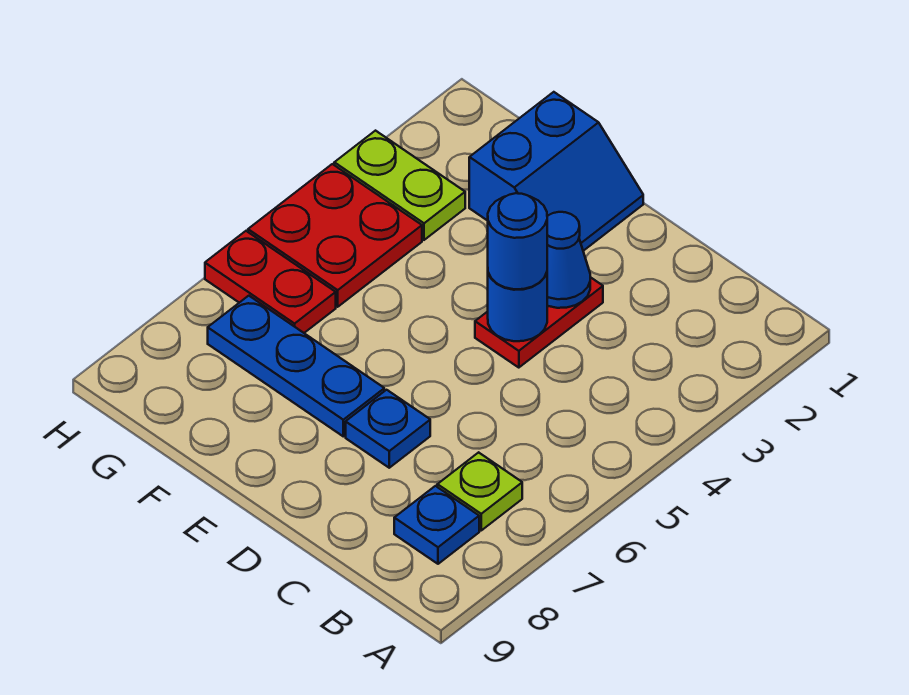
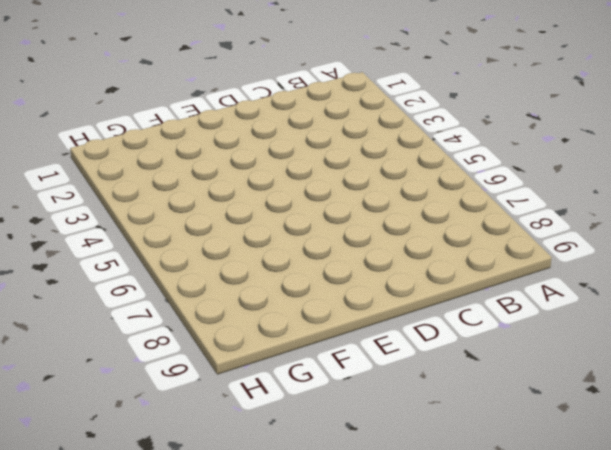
none -> lime 1x1 plate [437,452,522,530]
none -> blue 1x1 plate [394,486,479,564]
none -> red 1x2 plate [475,277,603,368]

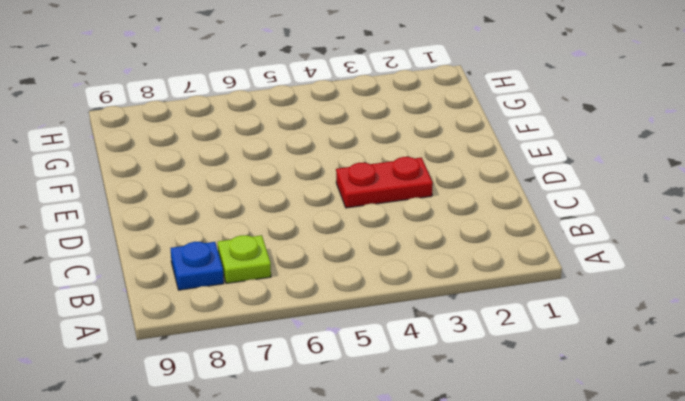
none -> blue 1x1 plate [346,390,430,468]
none -> blue 2x2 slope [469,92,643,251]
none -> blue 1x3 plate [208,296,384,436]

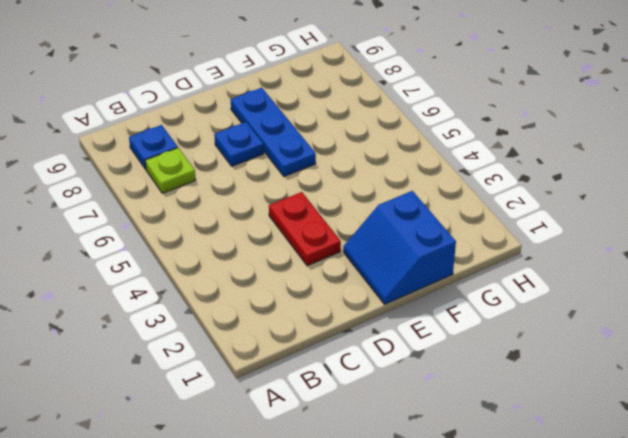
blue 1x3 plate [231,88,316,176] -> blue 1x3 plate turned to [208,296,384,436]
none -> lime 1x2 plate [334,131,465,240]
none -> red 2x2 plate [248,164,422,307]
none -> red 1x2 plate [205,231,336,333]

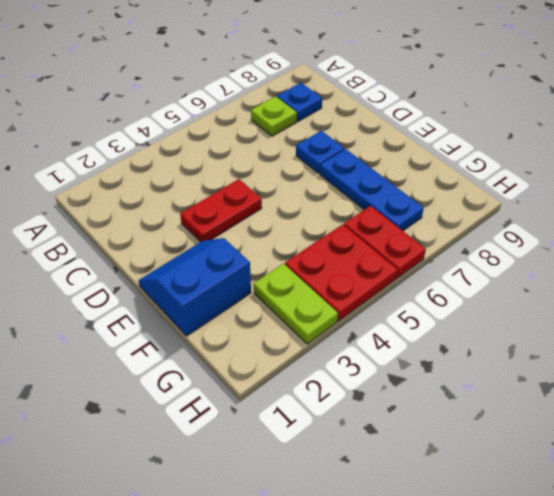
none -> blue 1x1 cone [547,212,590,308]
none -> blue 1x1 round brick [488,273,547,341]
none -> blue 1x1 round brick [488,193,547,289]

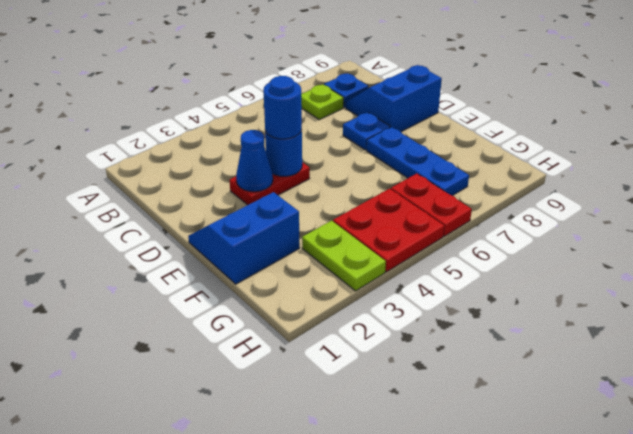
blue 2x2 slope [346,65,442,132] -> none

